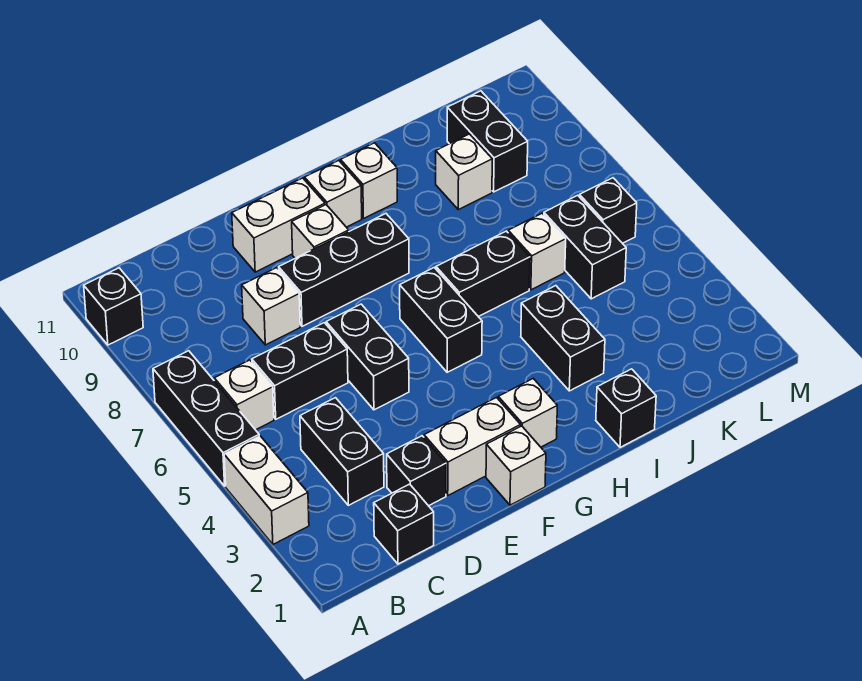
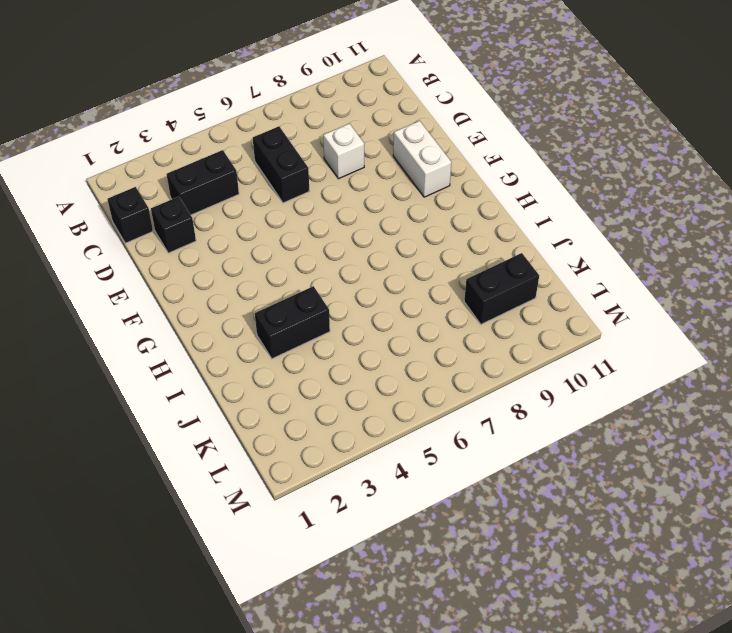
none -> white 1x2 brick [224,436,309,544]
none -> black 1x3 brick [153,351,259,486]
none -> black 1x1 brick [84,268,143,345]

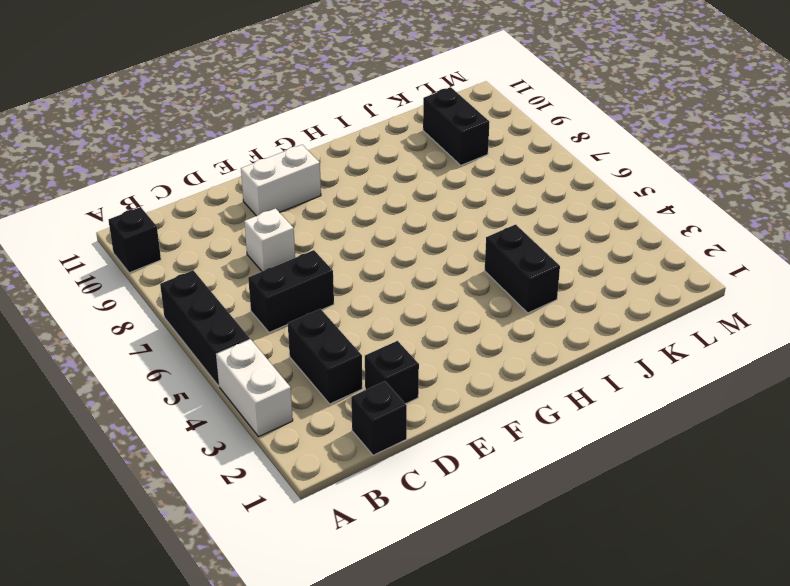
none -> white 1x1 brick [214,360,274,430]
none -> white 1x2 brick [424,398,521,495]
none -> black 1x2 brick [326,304,409,410]

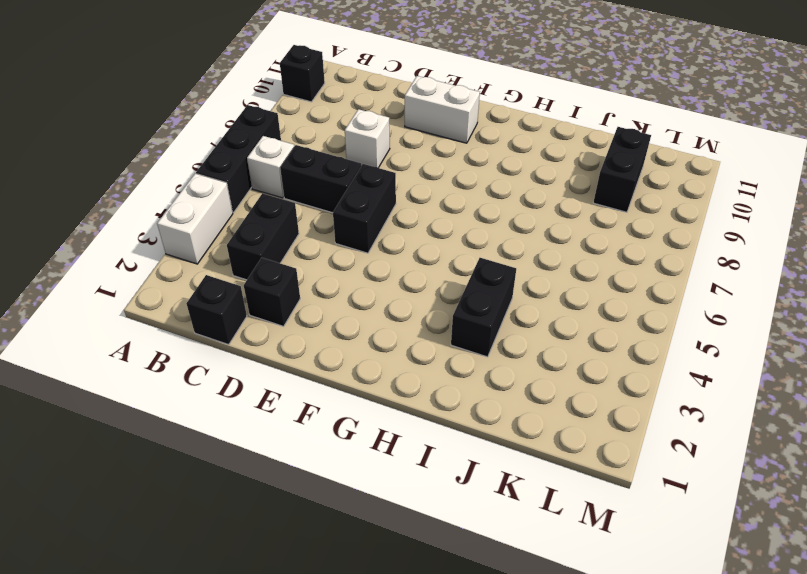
none -> white 1x2 brick [424,398,521,495]
none -> black 1x3 brick [279,214,409,326]
none -> white 1x1 brick [486,426,546,505]

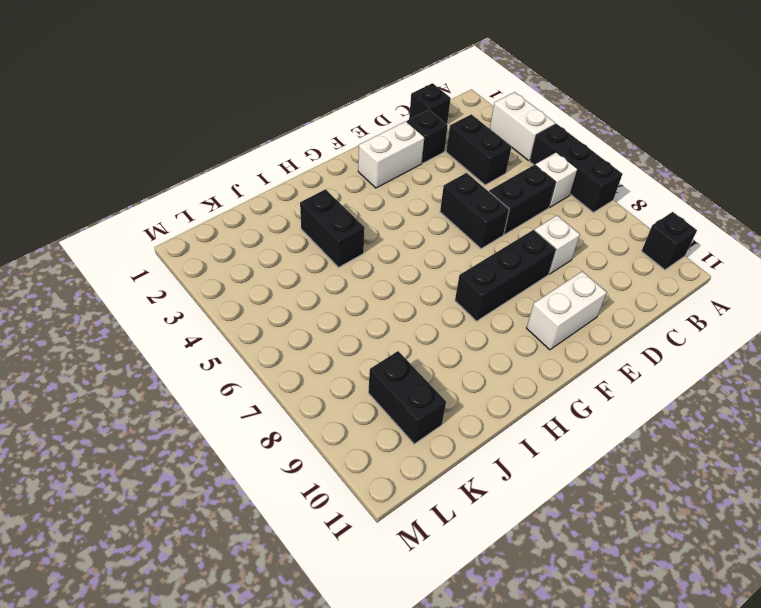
none -> white 1x1 brick [486,426,546,505]
none -> white 1x1 brick [292,205,349,258]
none -> white 1x1 brick [498,379,557,447]

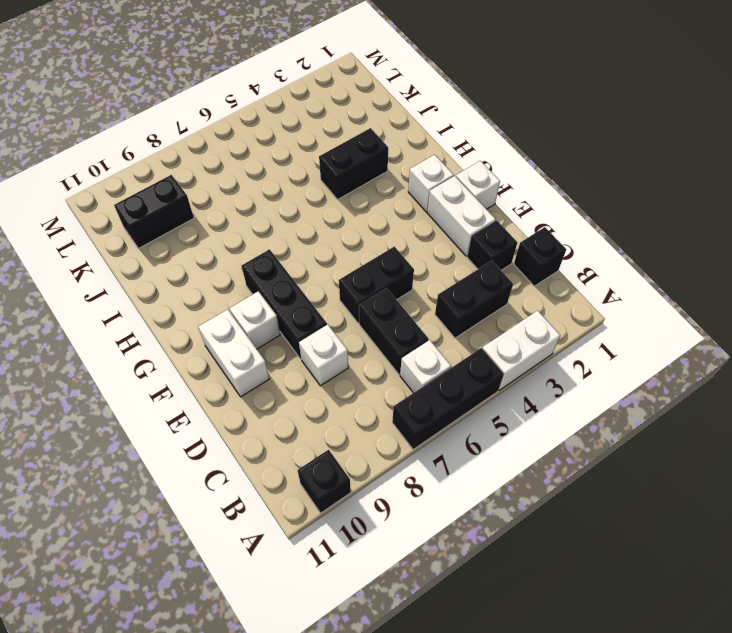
none -> black 1x2 brick [400,268,482,372]
none -> white 1x1 brick [305,160,362,227]
none -> black 1x2 brick [436,231,530,317]

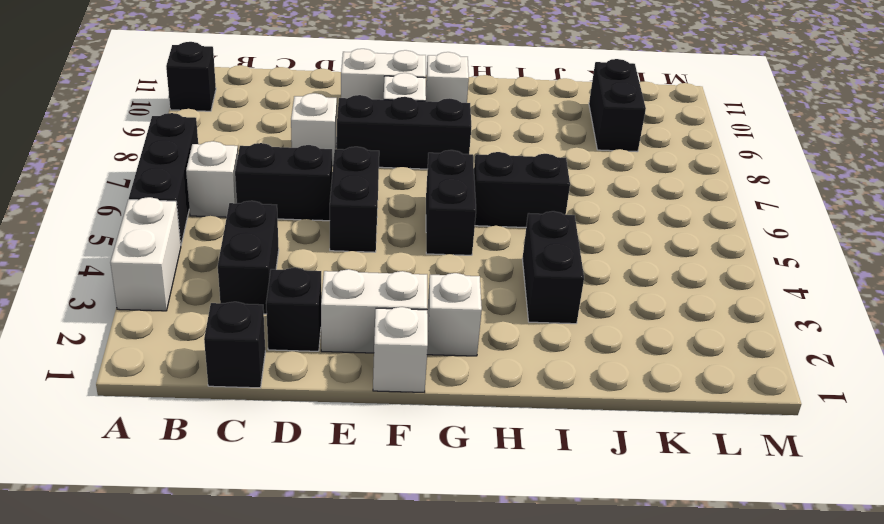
none -> white 1x1 brick [341,143,397,219]
none -> black 1x1 brick [596,369,656,447]
none -> white 1x1 brick [508,213,566,290]

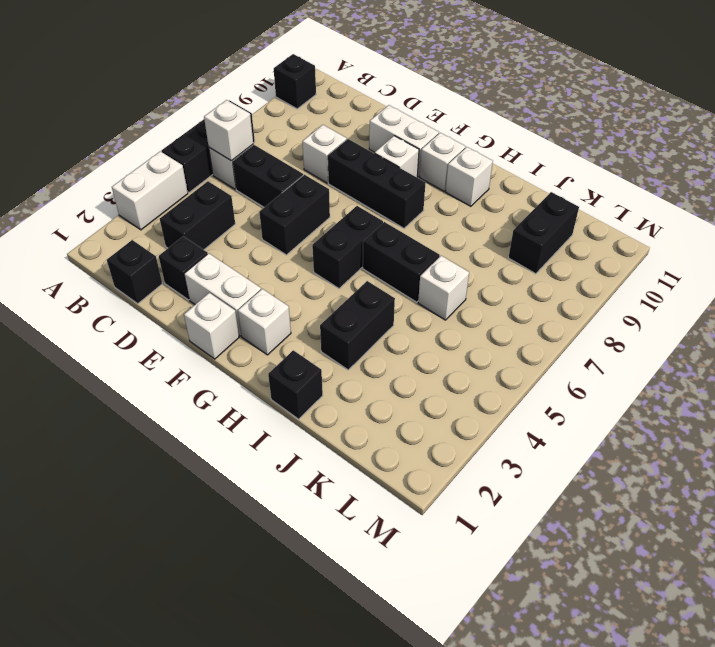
white 1x1 brick [204,100,253,161] -> white 1x1 brick moved to [436,134,492,210]
none -> black 1x2 brick [544,195,626,299]
none -> black 1x1 brick [579,178,637,243]

